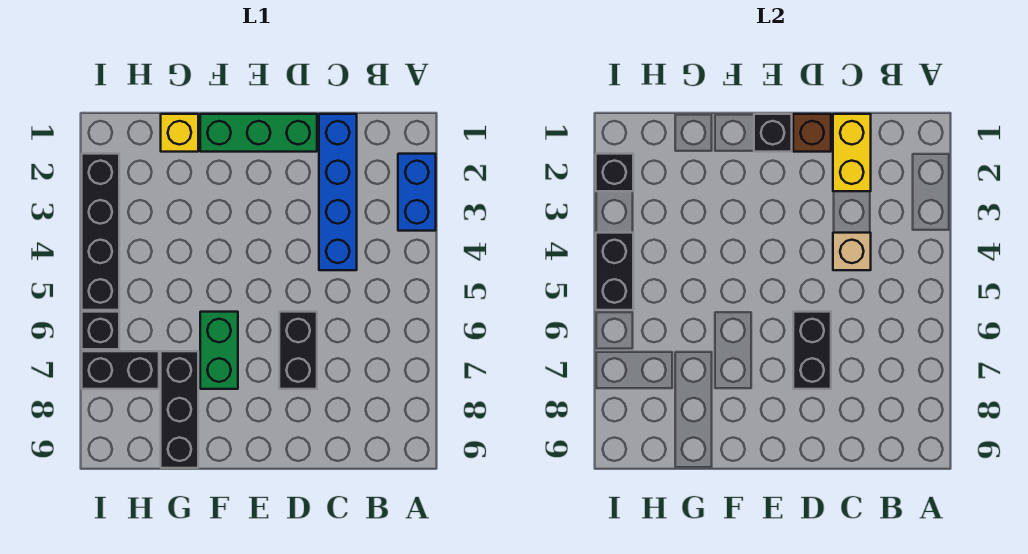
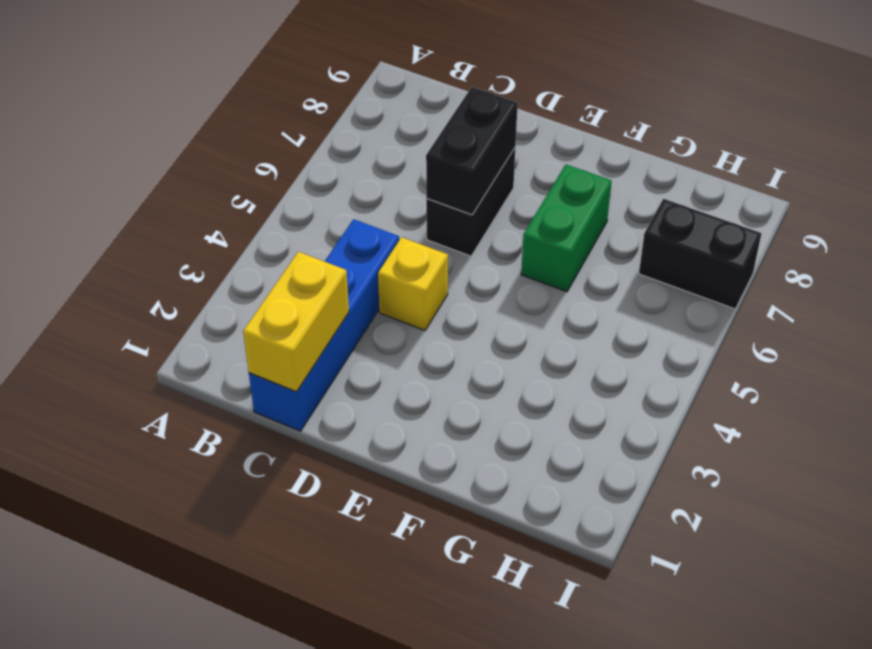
yellow 1x1 brick [378,237,448,330] -> yellow 1x1 brick moved to [161,114,198,152]
none -> blue 1x2 brick [398,154,436,231]
none -> green 1x3 brick [200,114,317,152]
none -> black 1x3 brick [161,351,198,468]

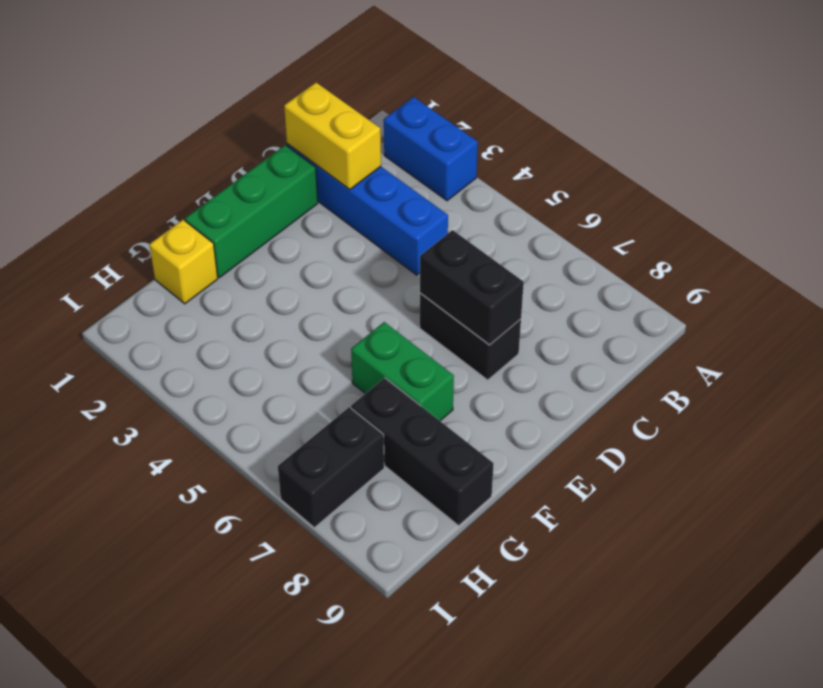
none -> black 1x4 brick [82,154,119,310]
none -> black 1x1 brick [82,312,119,349]
none -> tan 1x1 brick [833,233,871,270]

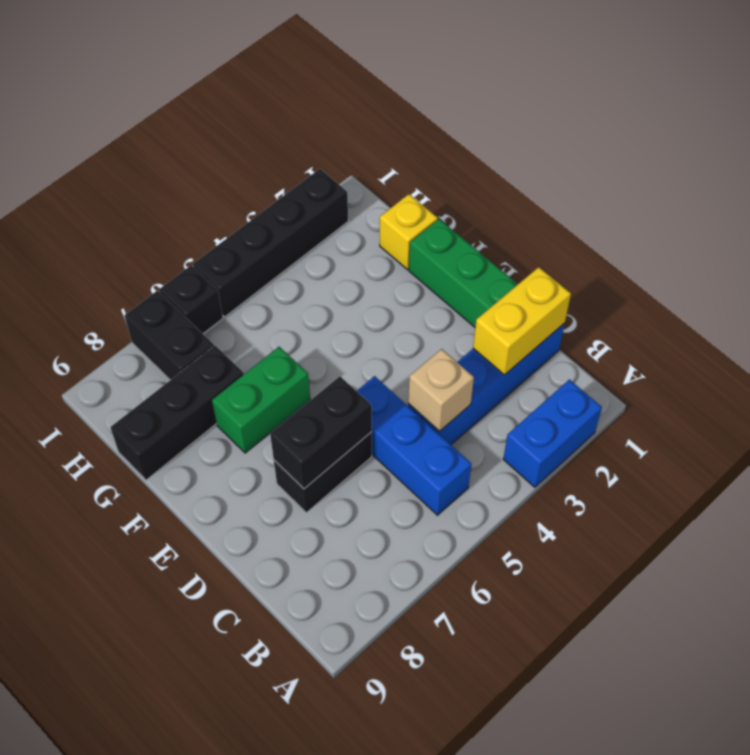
blue 1x3 brick [357,376,471,515] -> none
none -> brown 1x1 brick [793,114,831,152]
none -> black 1x1 brick [754,114,792,152]
none -> black 1x1 brick [596,154,633,191]

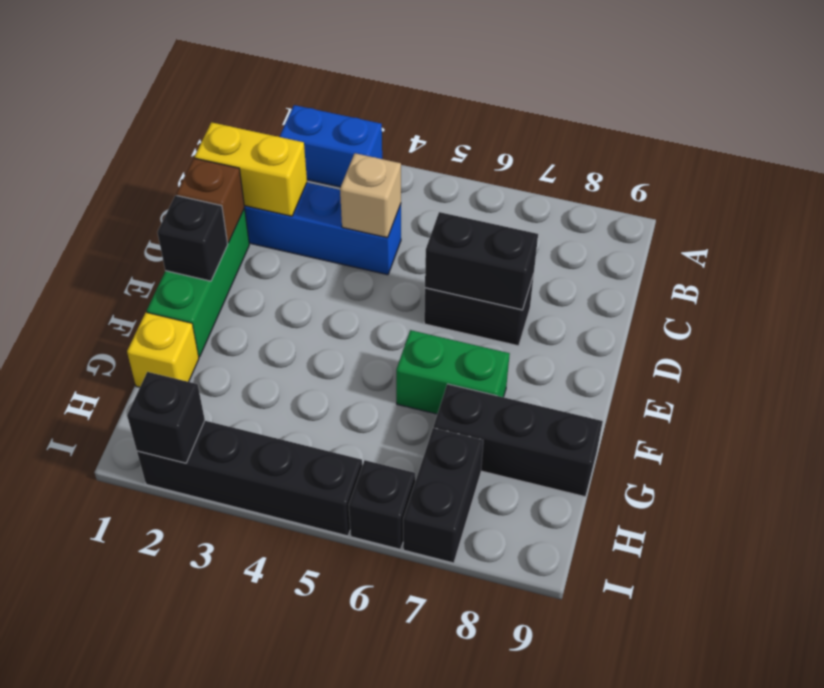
none -> black 1x2 brick [596,233,633,310]

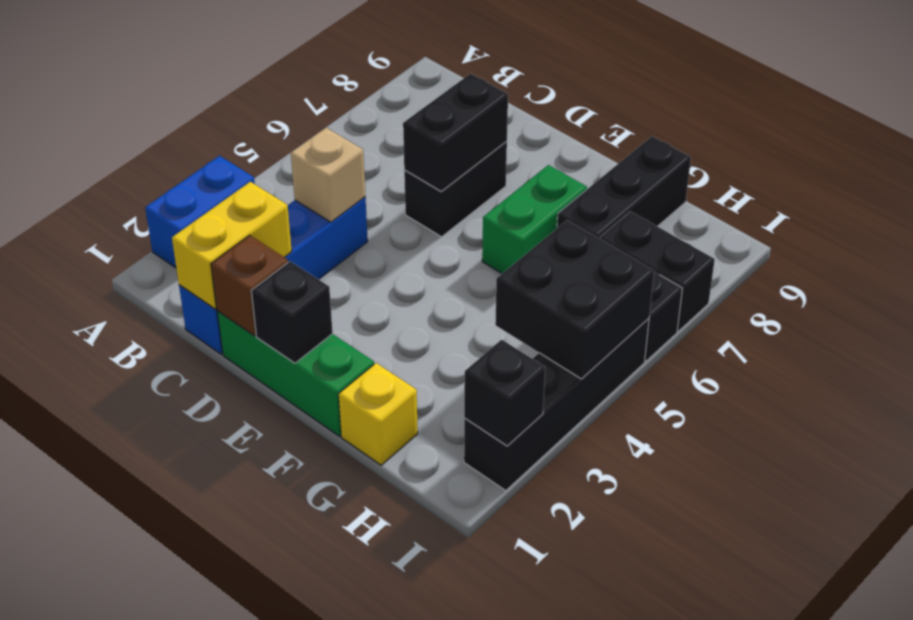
black 2x2 brick [495,220,654,379] -> black 1x2 brick [596,233,633,310]

